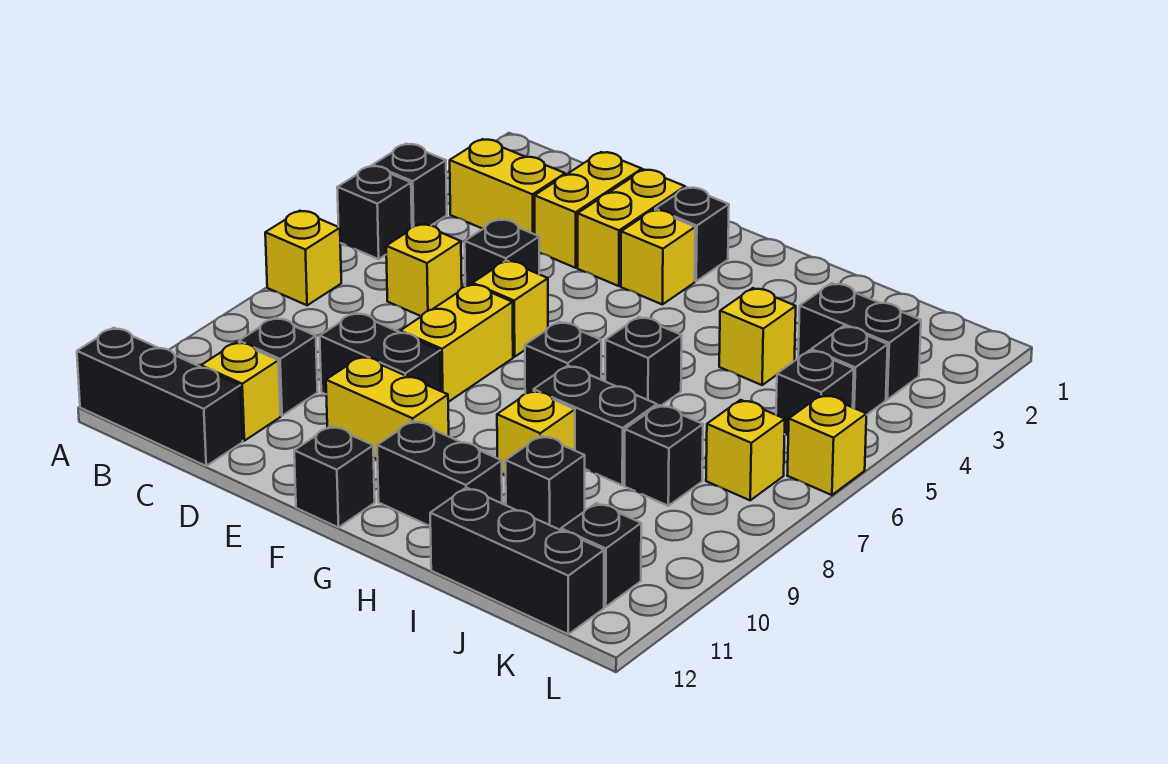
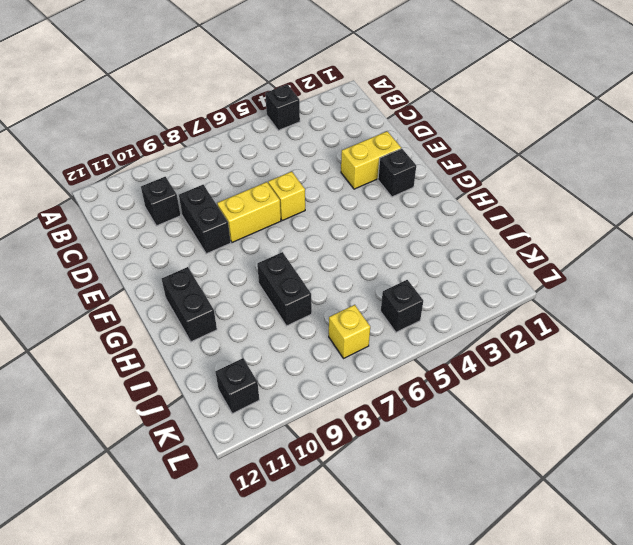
none -> black 1x1 brick [337,166,412,259]
none -> yellow 1x1 brick [265,211,341,305]
none -> black 1x3 brick [77,328,243,466]
none -> yellow 1x2 brick [450,139,565,234]

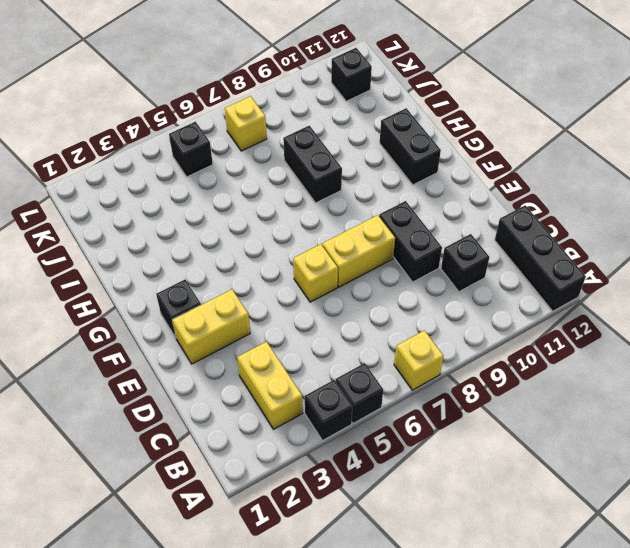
none -> yellow 1x1 brick [386,224,462,317]
none -> yellow 1x1 brick [201,342,280,441]
none -> yellow 1x2 brick [535,152,642,268]
none -> black 1x1 brick [465,219,539,286]

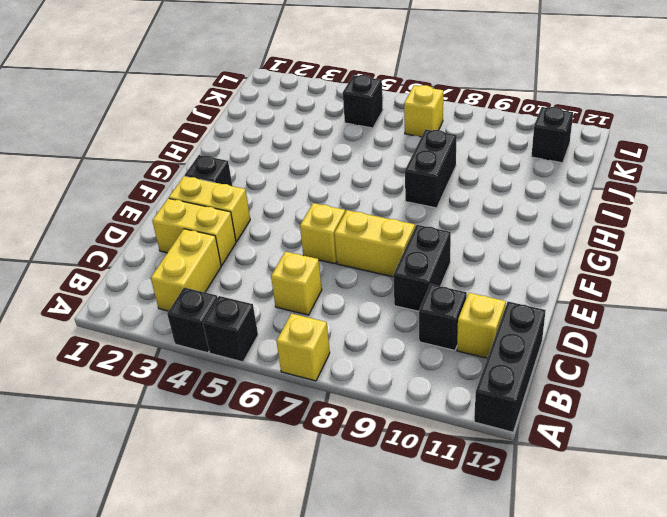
none -> black 1x1 brick [465,219,539,286]
none -> yellow 1x2 brick [326,356,449,459]
none -> yellow 1x1 brick [621,210,695,304]
none -> black 1x1 brick [294,426,375,527]

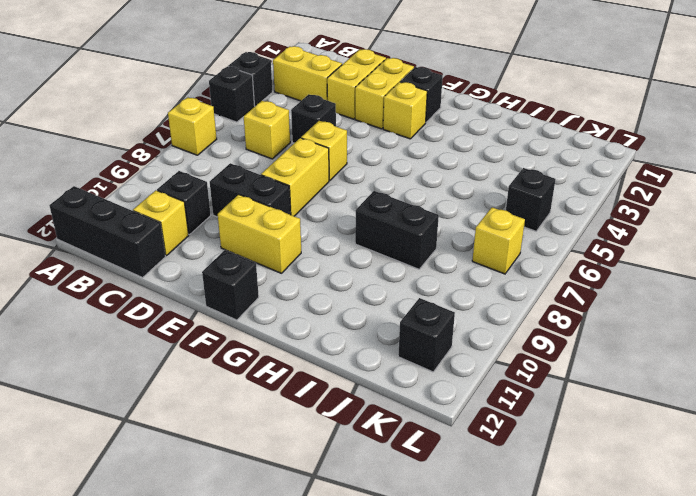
none -> black 1x1 brick [525,322,601,394]
none -> black 1x2 brick [377,421,502,526]
none -> black 1x1 brick [605,317,682,406]
none -> yellow 1x1 brick [497,391,575,475]

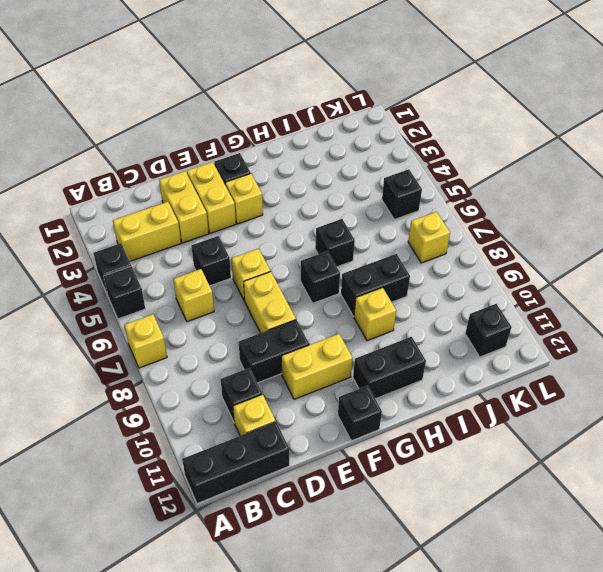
none -> yellow 1x1 brick [719,288,796,385]
none -> black 1x1 brick [506,436,585,530]
none -> black 1x3 brick [430,488,604,634]
none -> black 1x2 brick [798,283,921,399]

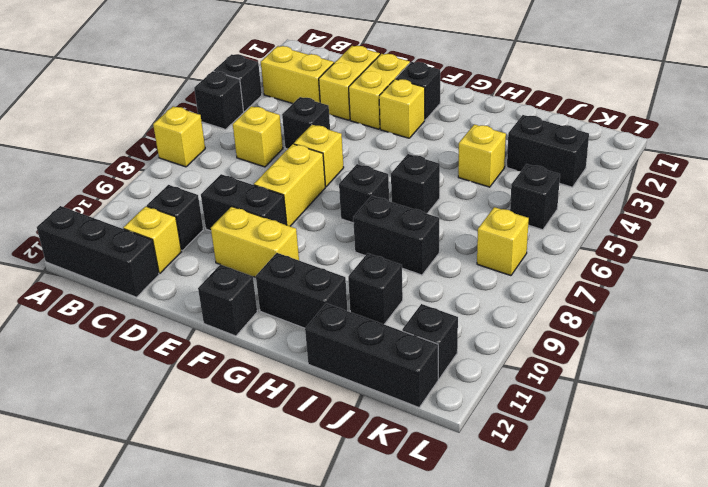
none -> yellow 1x1 brick [497,391,575,475]
none -> black 1x1 brick [625,405,703,506]
none -> black 1x1 brick [811,326,888,415]
none -> yellow 1x1 brick [787,395,866,495]

